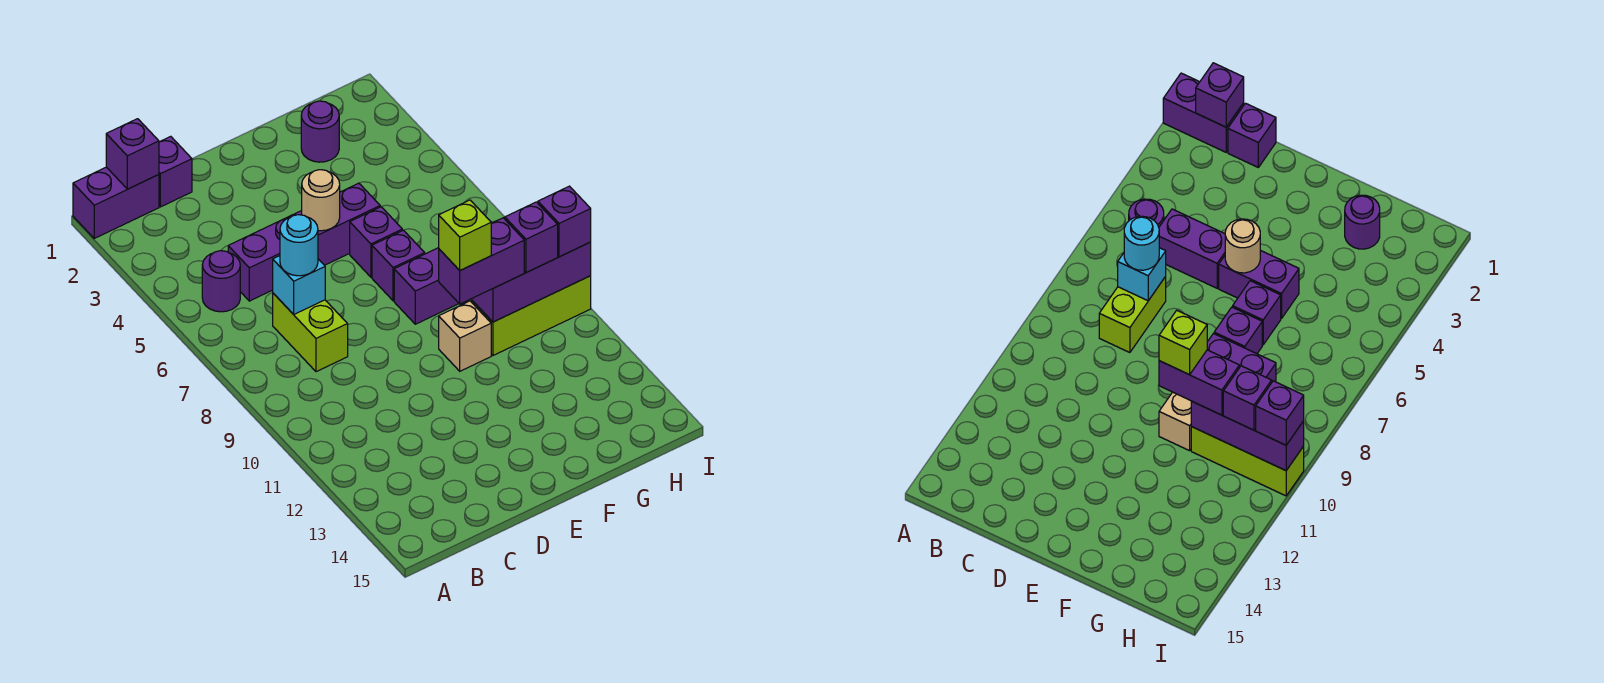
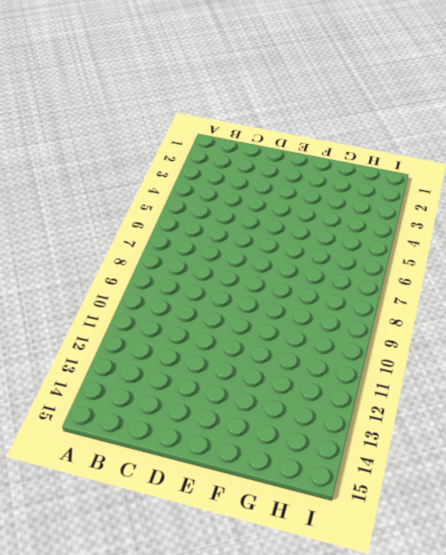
none -> purple 1x2 brick [73,167,159,238]
none -> purple 1x1 round brick [202,251,240,312]
none -> purple 1x1 brick [159,136,192,207]

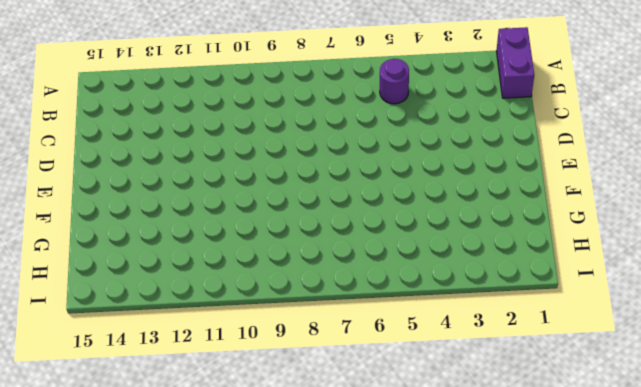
none -> purple 1x1 brick [159,136,192,207]
none -> purple 1x2 brick [228,215,294,301]
none -> lime 1x2 brick [273,293,348,372]

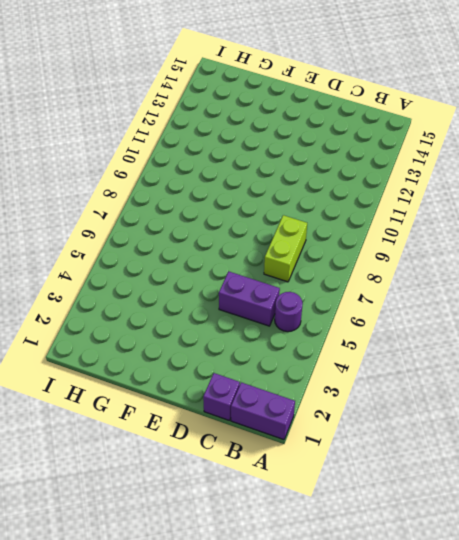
none -> purple 1x2 brick [294,183,380,265]
none -> purple 1x1 brick [350,207,402,277]
none -> purple 1x1 brick [372,230,425,301]

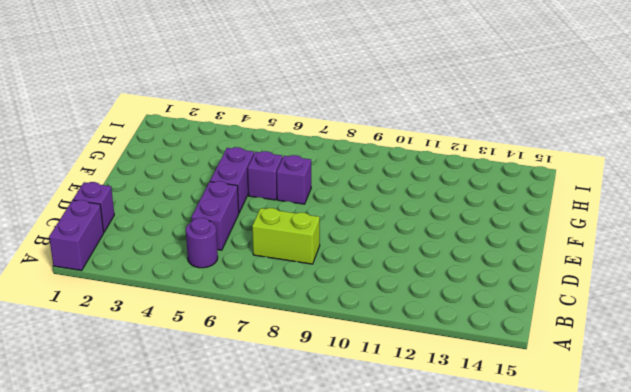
none -> purple 1x2 brick [394,248,459,324]
none -> tan 1x1 brick [439,301,491,371]
none -> purple 1x1 round brick [301,101,339,162]

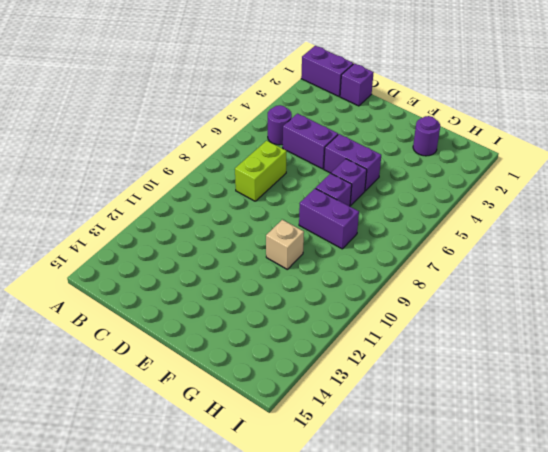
none -> lime 1x3 brick [472,276,591,355]
none -> purple 1x1 brick [106,119,159,189]
none -> cyan 1x1 brick [273,256,325,314]

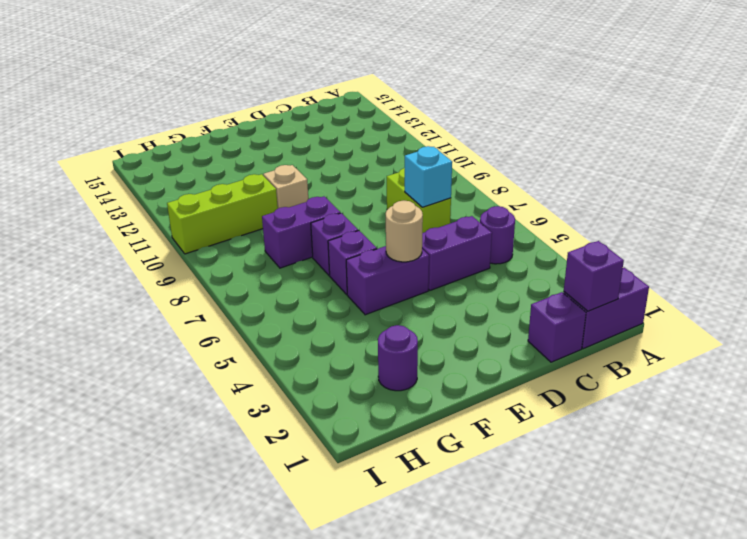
none -> purple 1x3 brick [472,242,591,322]
none -> cyan 1x1 round brick [280,215,318,276]
none -> purple 1x2 brick [439,218,524,304]

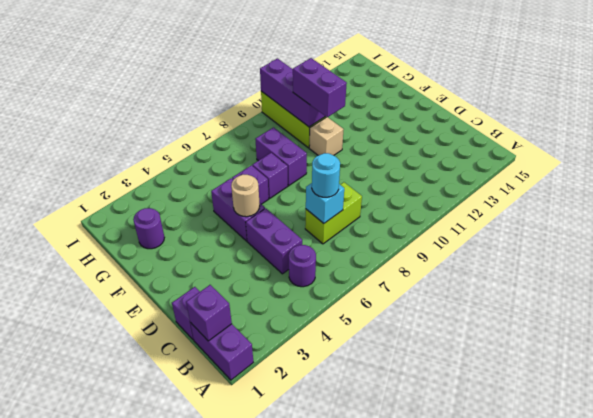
none -> purple 1x1 brick [505,202,558,273]
none -> purple 1x1 brick [538,186,591,257]
none -> lime 1x1 brick [439,200,491,270]

